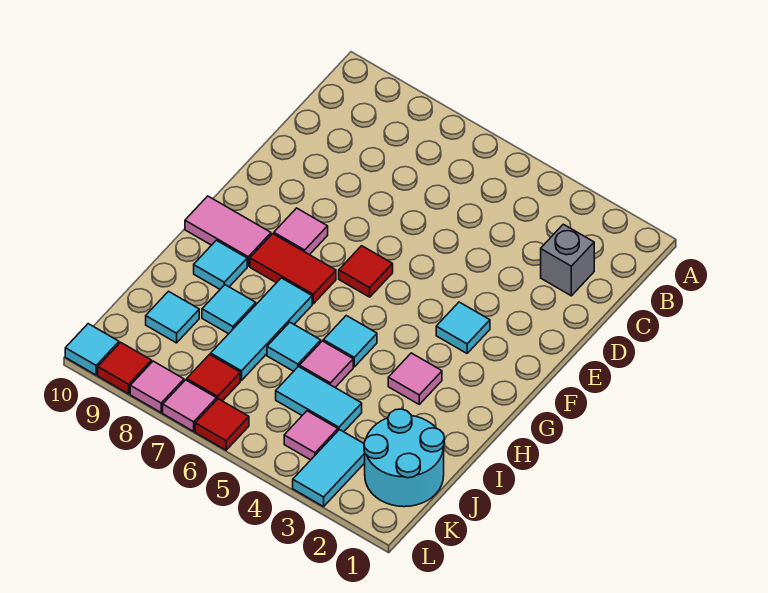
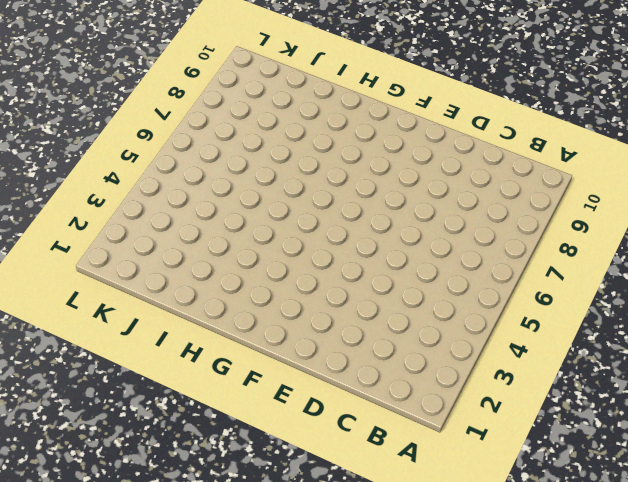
none -> grey 1x1 brick [541,224,594,296]
none -> cyan 1x1 tile [436,302,490,353]
none -> red 1x1 tile [339,246,393,297]

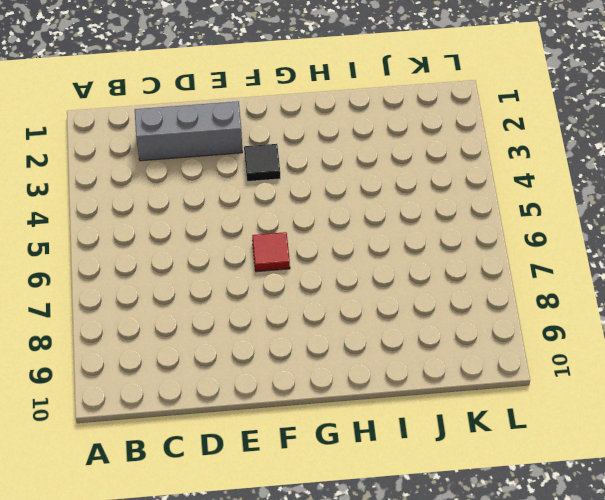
grey 1x3 brick [135,101,243,161] -> grey 1x1 brick [541,224,594,296]
black 1x1 tile [244,144,280,182] -> cyan 1x1 tile [436,302,490,353]
none -> pink 1x1 tile [274,208,328,255]
none -> red 1x2 tile [250,234,336,304]
none -> pink 1x2 tile [185,196,271,266]

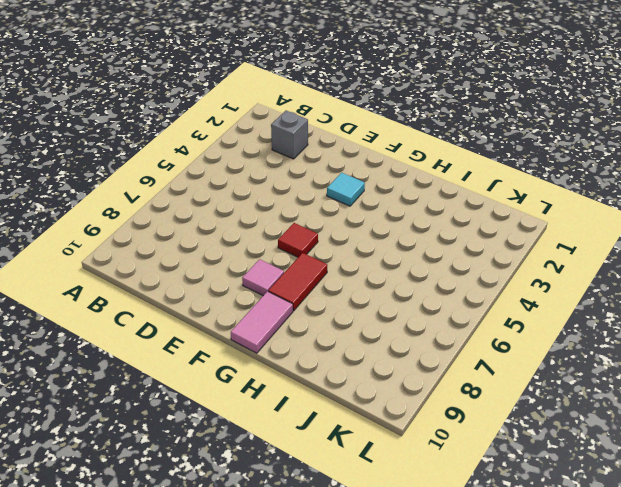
none -> pink 1x1 tile [388,353,442,404]
none -> cyan 1x1 tile [323,316,377,367]
none -> cyan 1x3 tile [211,278,312,380]

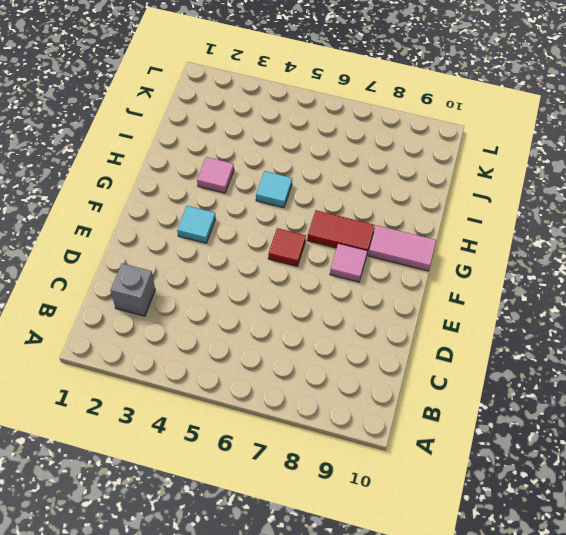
none -> cyan 1x3 tile [211,278,312,380]
none -> cyan 1x1 tile [194,240,247,289]
none -> pink 1x1 tile [300,341,353,387]

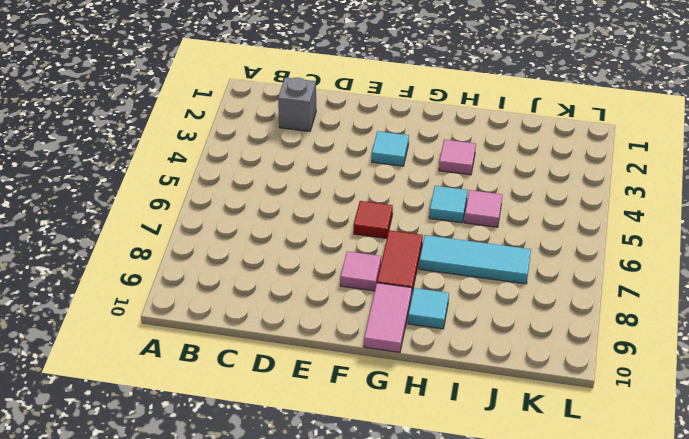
none -> cyan 1x1 tile [267,322,321,371]
none -> cyan 1x1 tile [202,285,256,334]
none -> cyan 2x2 round brick [364,409,444,507]

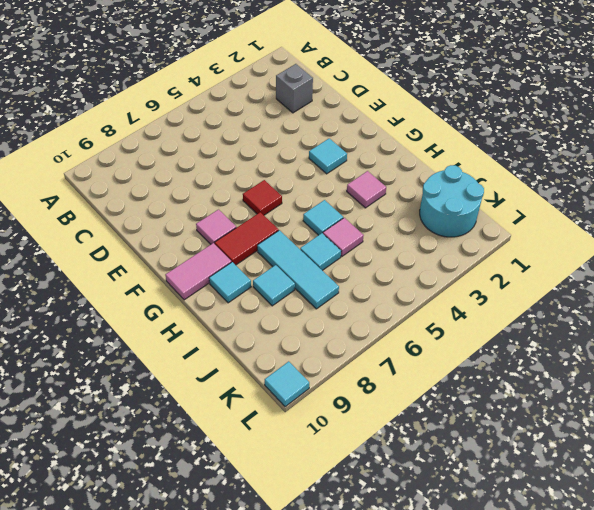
none -> cyan 1x2 tile [276,367,362,432]
none -> cyan 1x1 tile [146,291,199,343]
none -> cyan 1x2 tile [293,430,365,507]

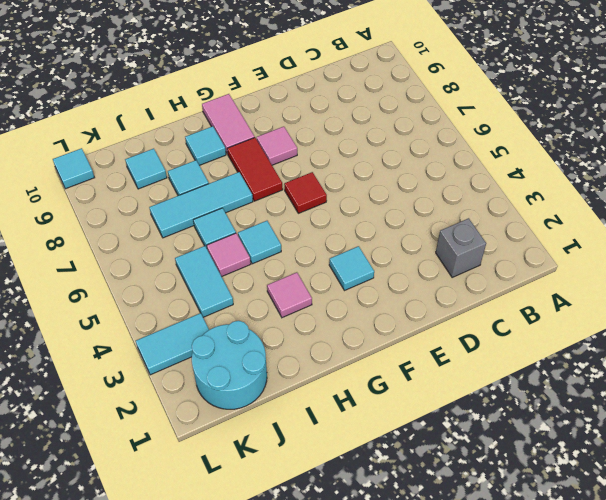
none -> pink 1x1 tile [284,411,338,460]
none -> red 1x1 tile [187,355,240,401]
none -> red 1x1 tile [195,399,249,450]

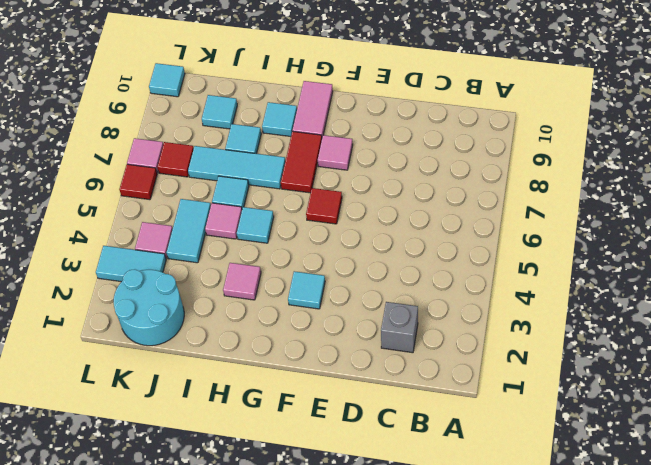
none -> pink 1x1 tile [130,361,184,413]
none -> red 1x1 tile [98,342,152,394]

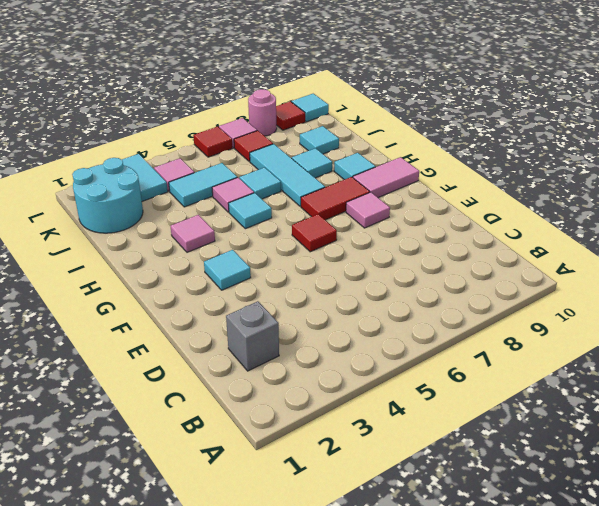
pink 1x1 round brick [248,89,277,136] -> pink 1x1 tile [130,361,184,413]

